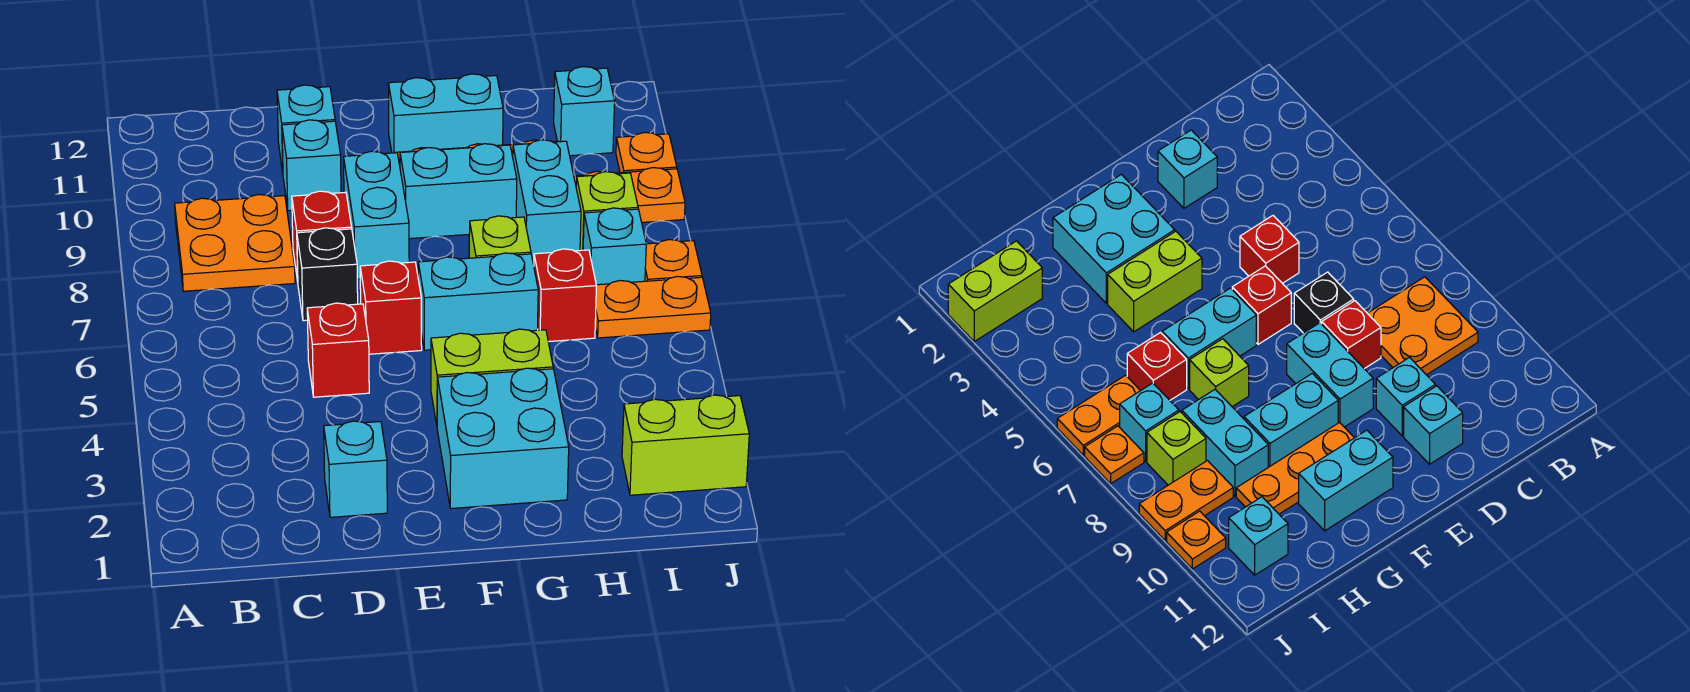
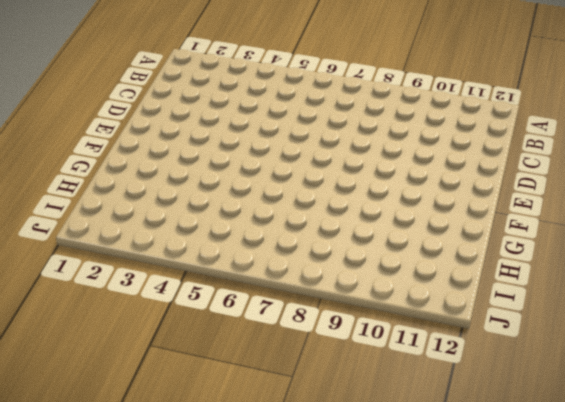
none -> orange 2x2 plate [175,194,295,291]
none -> cyan 1x1 brick [324,421,387,517]
none -> red 1x1 brick [307,303,369,397]

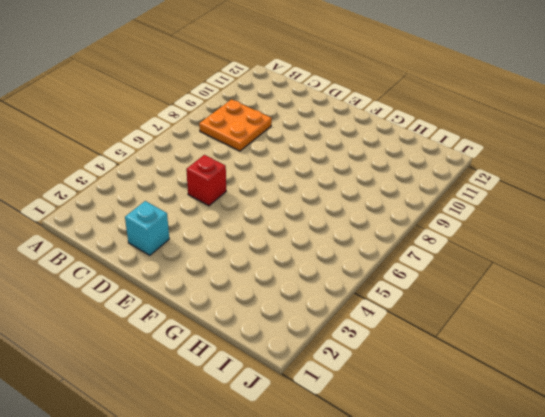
none -> black 1x1 brick [297,228,358,321]
none -> red 1x1 brick [292,191,352,281]
none -> cyan 1x1 brick [282,120,341,211]

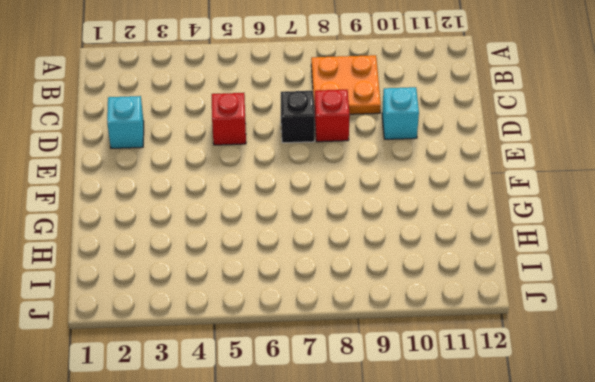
none -> cyan 1x1 brick [277,85,335,172]
none -> red 1x1 brick [360,261,422,354]
none -> cyan 1x2 brick [344,151,409,279]

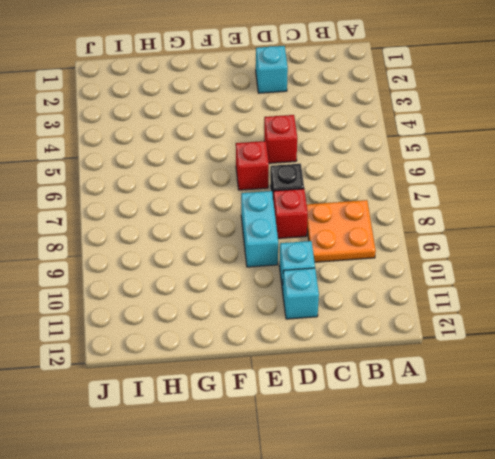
none -> cyan 2x2 brick [437,368,569,509]
none -> lime 1x2 brick [431,329,553,425]
none -> cyan 1x2 brick [418,253,538,350]

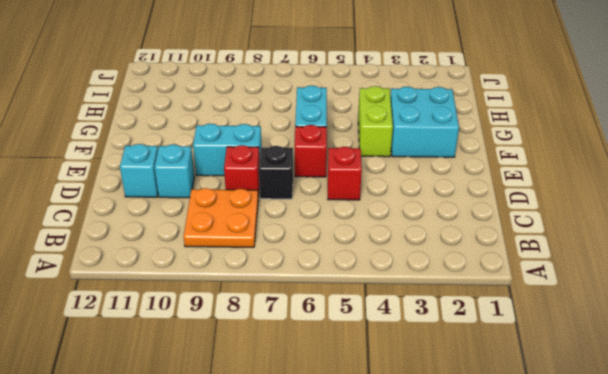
none -> cyan 1x1 brick [324,421,387,517]
none -> cyan 1x2 brick [400,144,517,239]
none -> orange 1x3 plate [1236,423,1354,514]

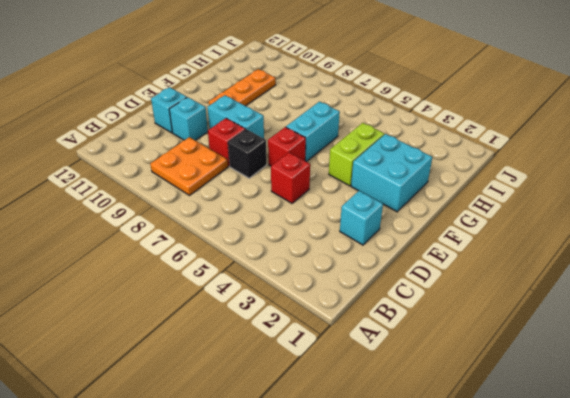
none -> cyan 1x2 brick [400,144,517,239]
none -> cyan 1x2 brick [388,74,503,153]
none -> lime 1x1 brick [469,216,531,258]

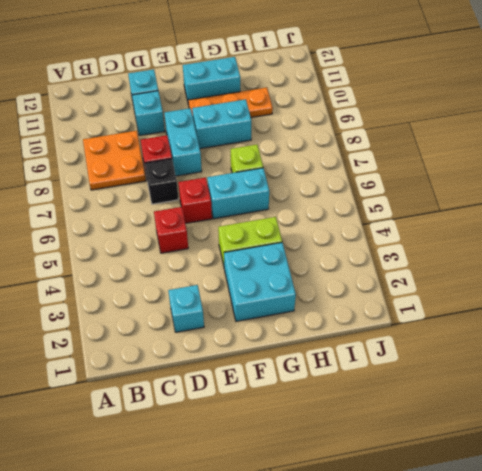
none -> red 1x1 brick [534,249,596,342]
none -> cyan 1x2 brick [513,140,581,265]
none -> lime 1x2 brick [622,395,749,495]

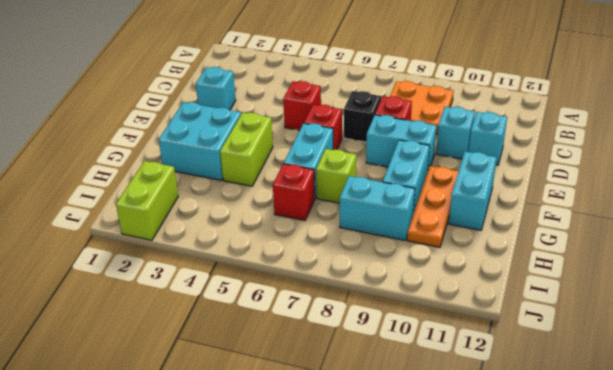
none -> orange 1x2 plate [595,276,711,338]
none -> cyan 1x1 brick [583,208,646,285]
none -> lime 1x1 brick [576,172,638,251]

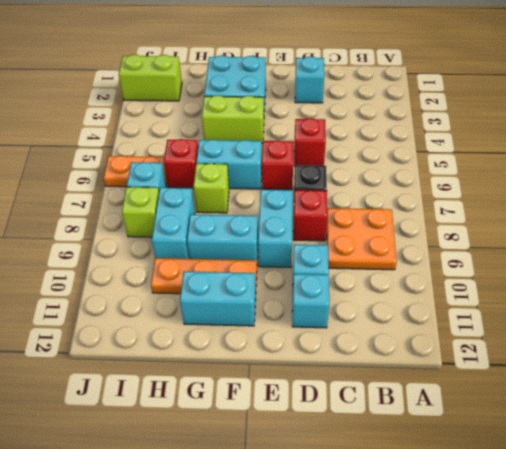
none -> orange 1x2 plate [574,168,685,222]
none -> cyan 1x1 brick [554,67,615,156]
none -> orange 1x1 plate [645,240,702,281]

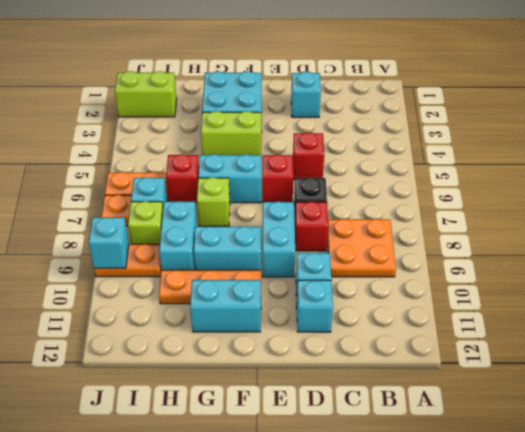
cyan 1x1 brick [89,217,129,268] -> cyan 1x1 brick moved to [554,67,615,156]
none -> orange 1x1 plate [616,132,677,173]

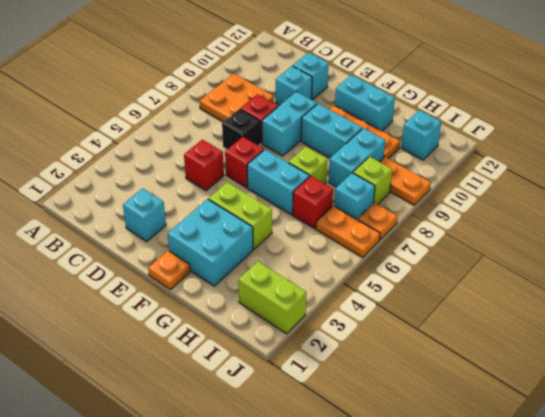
orange 1x1 plate [148,251,190,290] -> orange 1x1 plate moved to [616,132,677,173]

